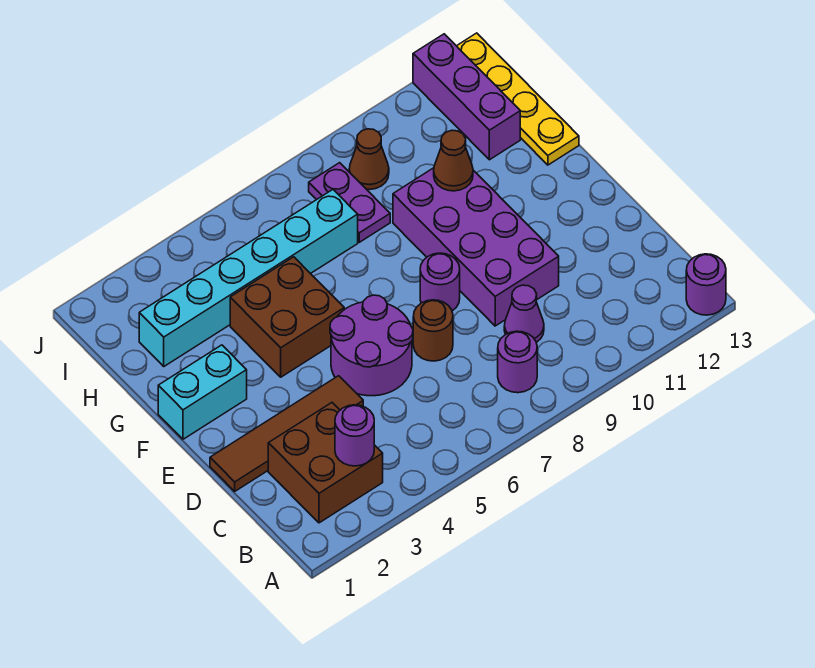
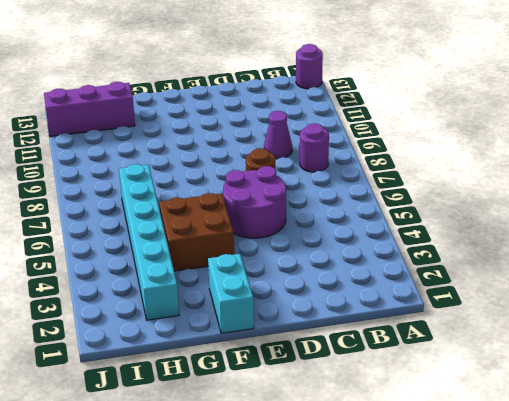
none -> brown 2x2 brick [268,403,383,523]
none -> brown 1x4 tile [210,376,363,491]
none -> purple 2x4 brick [393,168,559,326]

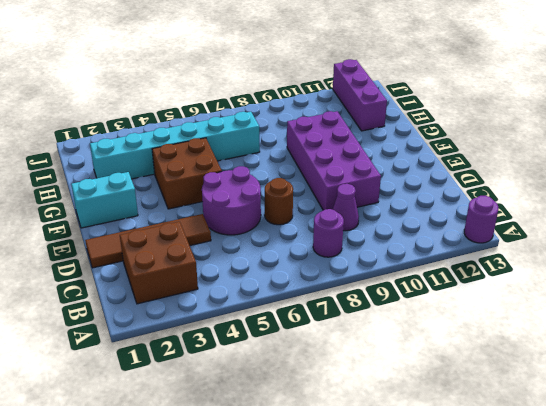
none -> purple 1x1 round brick [420,253,460,311]
none -> yellow 1x4 plate [457,33,579,165]
none -> purple 1x2 plate [309,163,390,242]

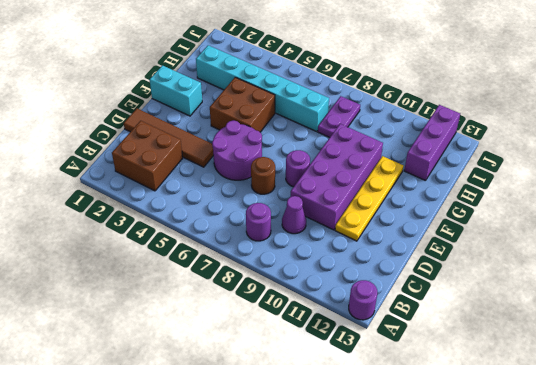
yellow 1x4 plate [335,156,403,241] -> yellow 1x4 plate moved to [457,33,579,165]
none -> brown 1x1 cone [349,129,389,189]
none -> purple 1x1 round brick [335,405,374,466]
none -> brown 1x1 cone [434,130,473,191]

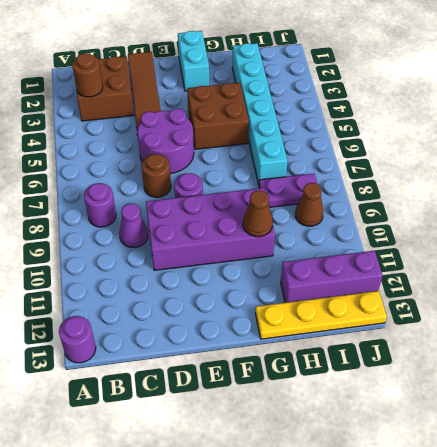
brown 1x1 round brick [72,53,103,97] -> purple 1x1 round brick [335,405,374,466]

